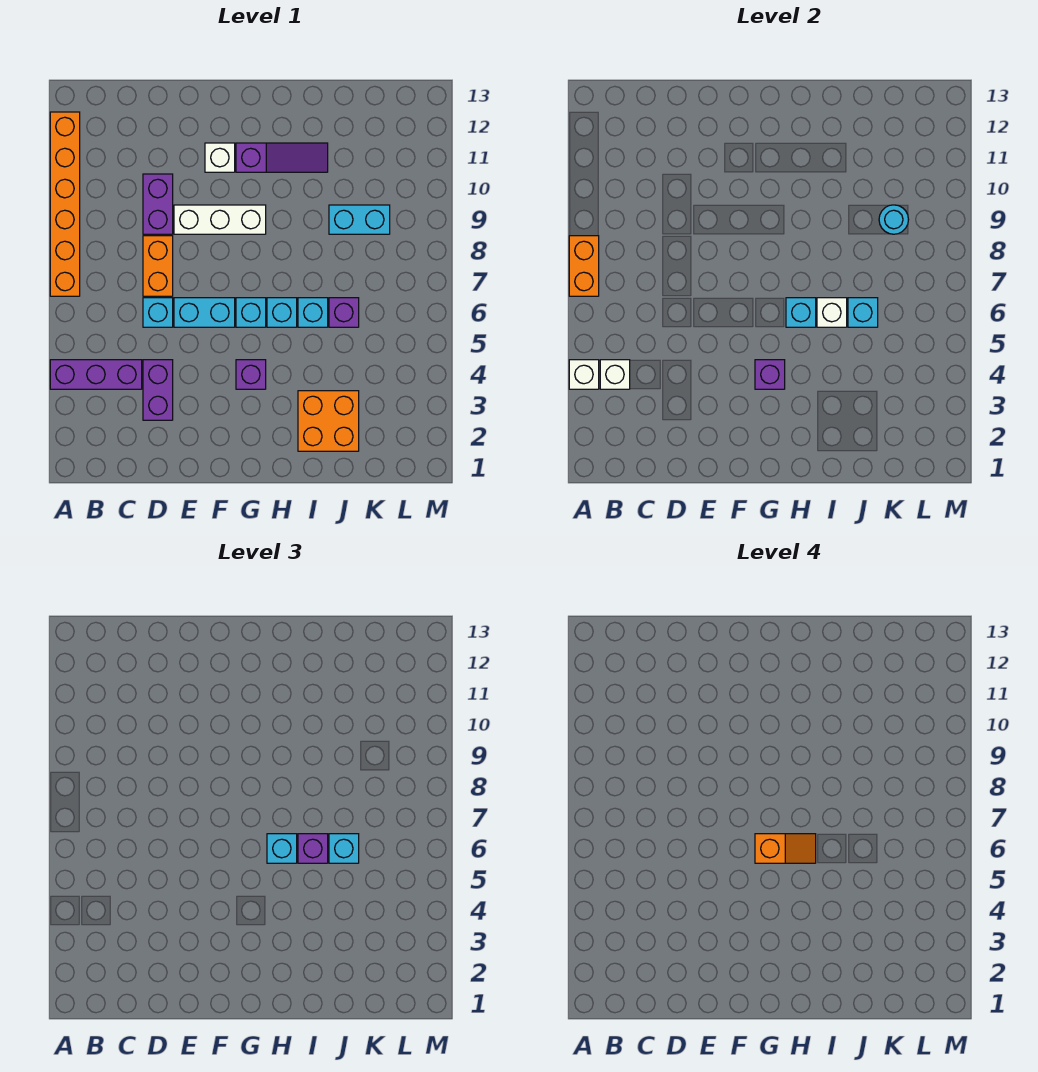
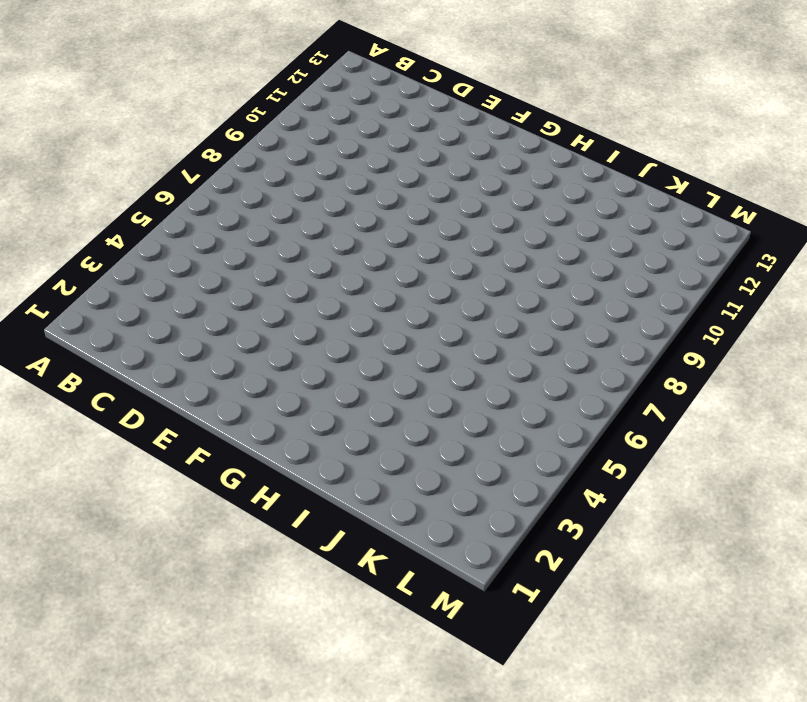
none -> purple 1x3 brick [50,360,142,389]
none -> orange 1x6 brick [50,112,80,296]
none -> purple 1x2 brick [143,360,173,420]

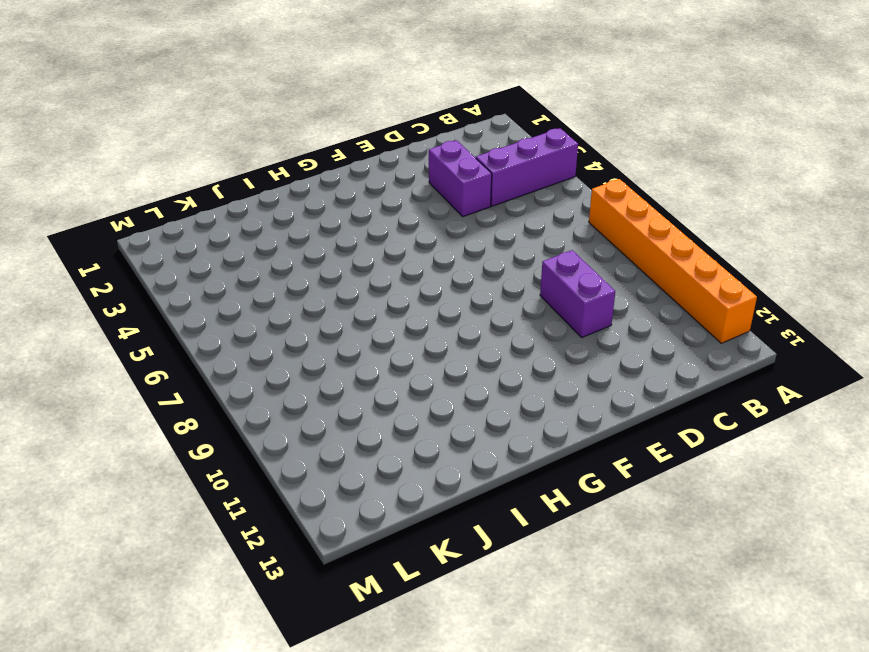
none -> cyan 1x1 brick [143,298,173,327]
none -> orange 1x2 brick [143,236,173,296]
none -> cyan 1x2 brick [174,298,235,327]

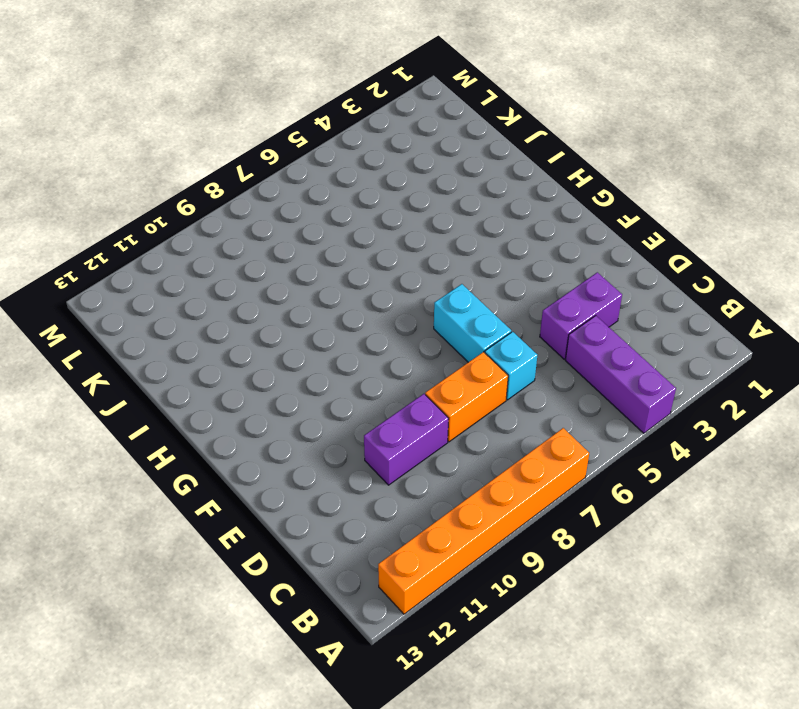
none -> white 1x3 brick [174,205,266,234]
none -> white 1x1 brick [205,143,235,172]
none -> purple 1x1 brick [236,360,266,389]

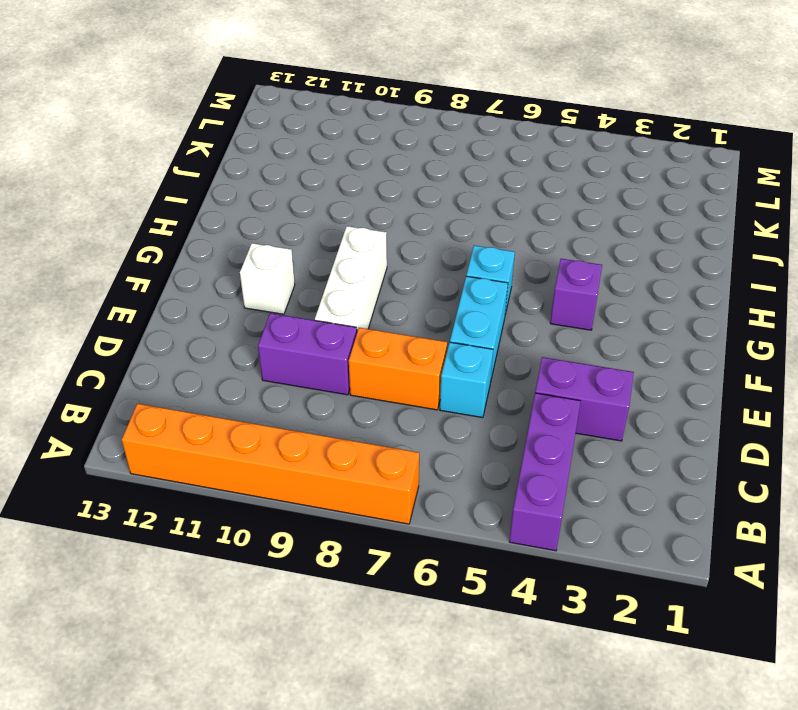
none -> purple 1x3 slope [236,143,328,172]
none -> cyan 1x1 brick [267,298,297,327]
none -> orange 2x2 brick [298,391,359,451]

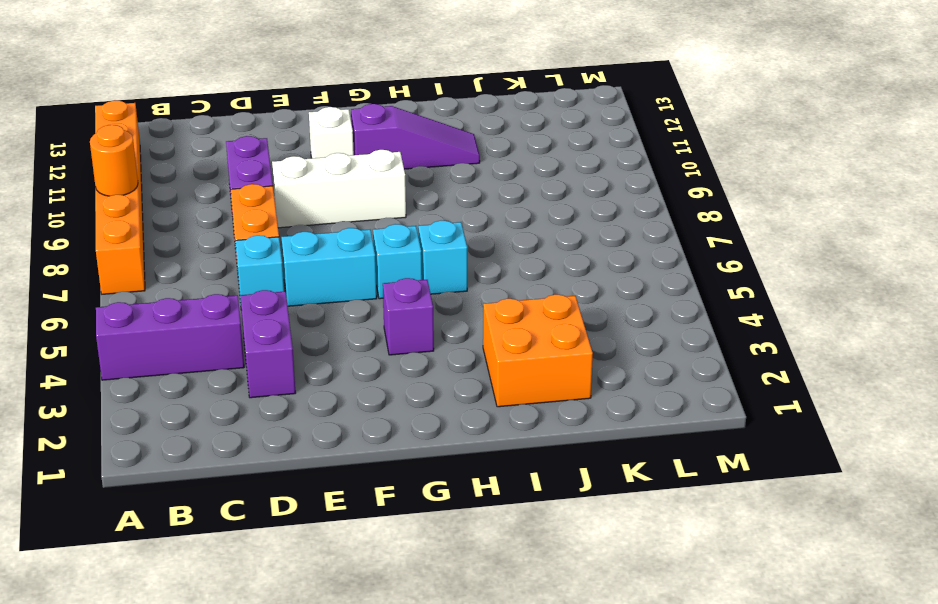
orange 1x1 round brick [90,125,138,196] -> none
none -> cyan 1x1 brick [298,298,328,327]
none -> purple 1x1 brick [329,298,359,327]
none -> cyan 1x2 brick [329,205,390,234]

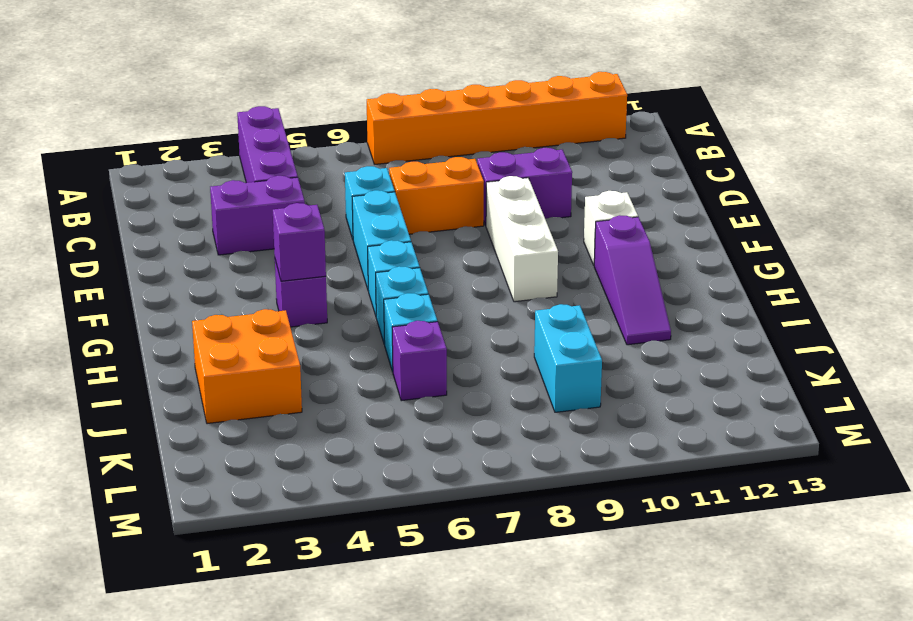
none -> white 1x1 brick [569,360,599,389]
none -> orange 1x2 brick [569,236,599,296]
none -> white 1x1 brick [600,360,630,389]

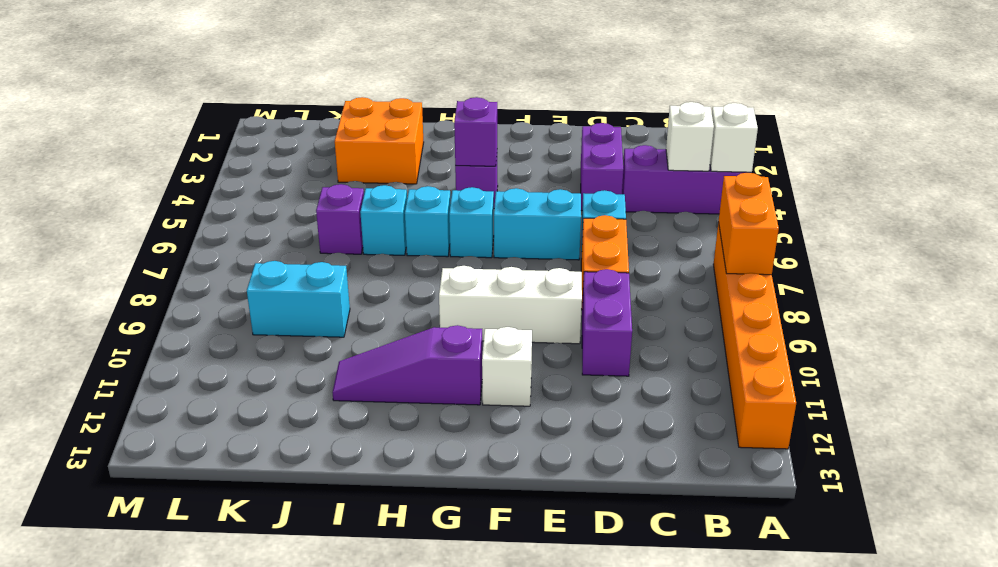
none -> cyan 1x1 brick [786,298,816,327]
none -> white 1x1 brick [817,298,847,327]
none -> cyan 1x1 brick [848,298,878,327]

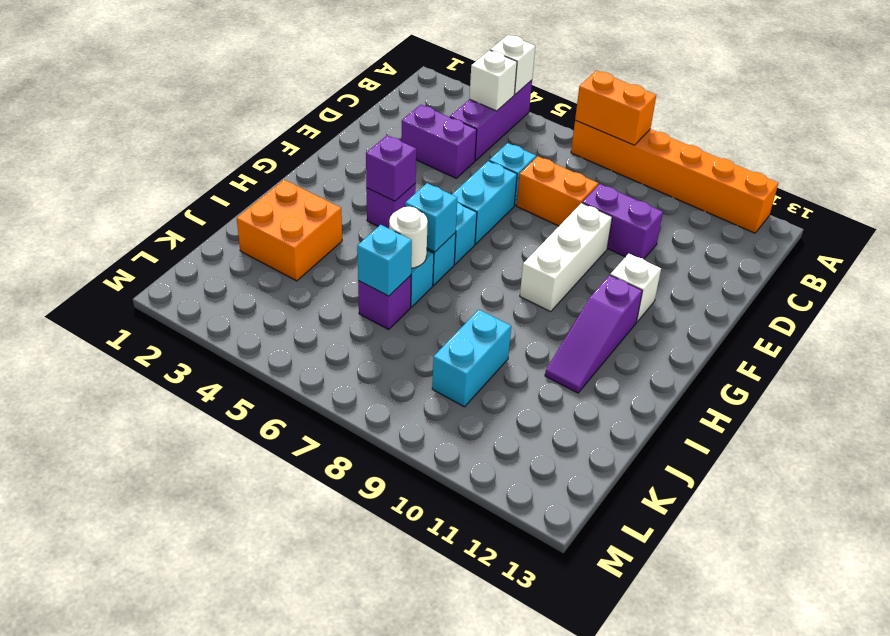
white 1x1 round brick [389,207,428,268] -> white 1x1 brick [817,298,847,327]
none -> cyan 1x1 round brick [879,205,909,234]
none -> cyan 1x1 brick [267,834,297,863]
none -> purple 1x1 brick [298,834,328,863]

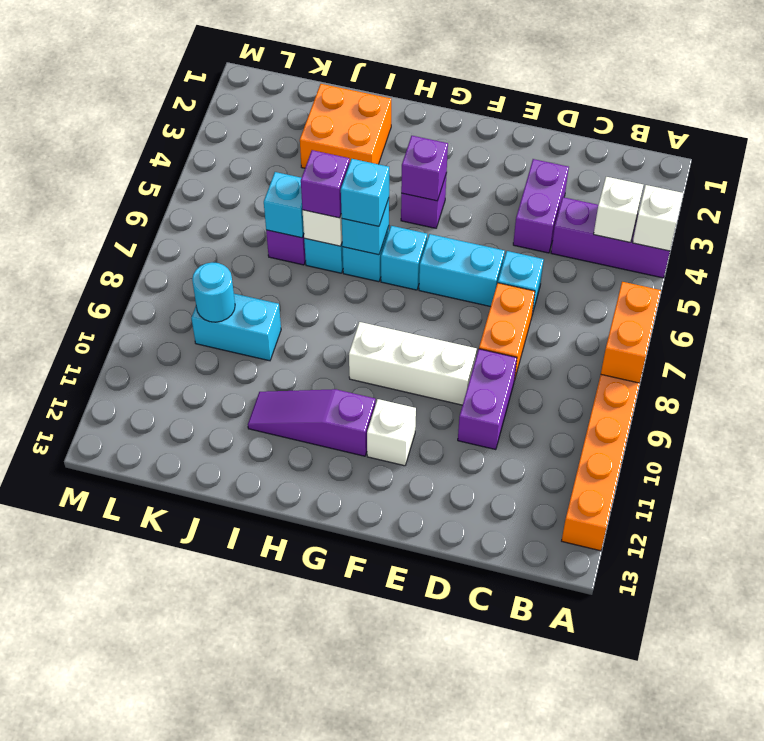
none -> cyan 1x1 brick [329,834,359,863]
none -> orange 1x2 slope [755,834,816,863]

